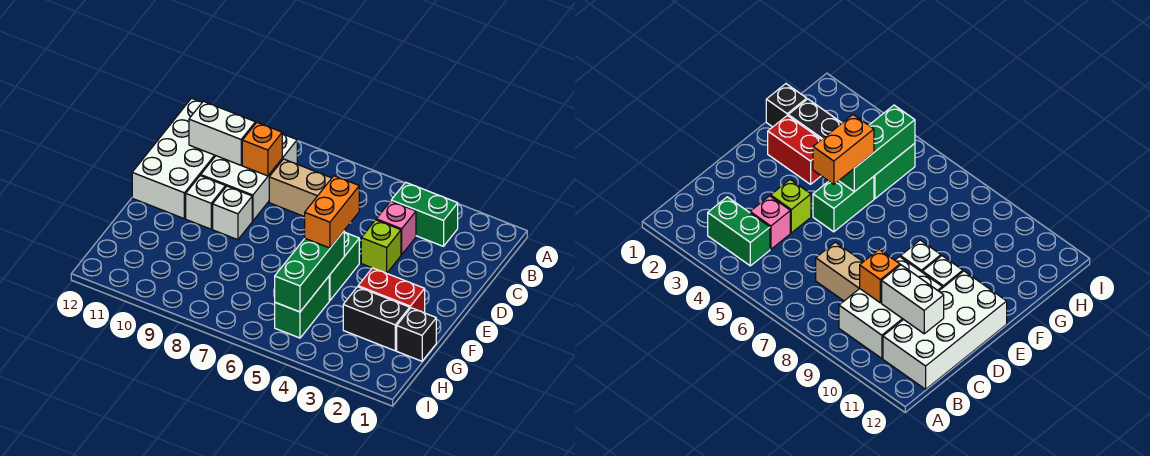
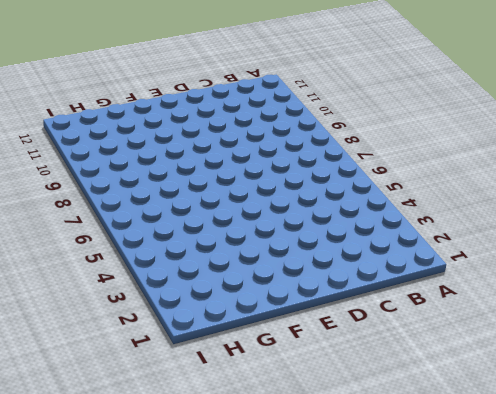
none -> green 1x2 brick [391,182,458,246]
none -> white 2x3 brick [201,134,297,221]
none -> white 2x4 brick [132,98,216,218]

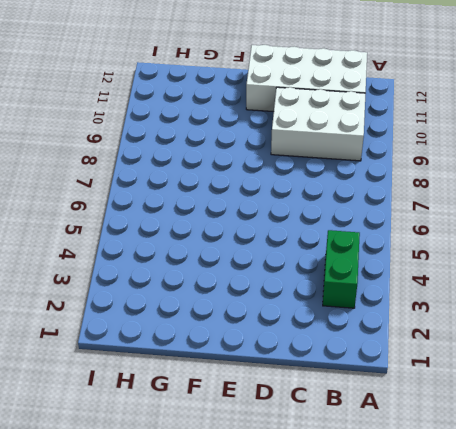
none -> pink 1x1 brick [376,201,416,255]
none -> tan 1x2 brick [269,159,332,217]
none -> lime 1x1 brick [361,220,401,273]

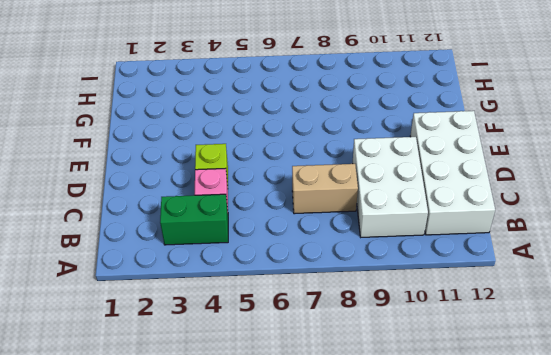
none -> green 1x2 brick [329,232,359,300]
none -> white 1x1 brick [213,186,252,240]
none -> white 1x1 brick [186,176,225,229]

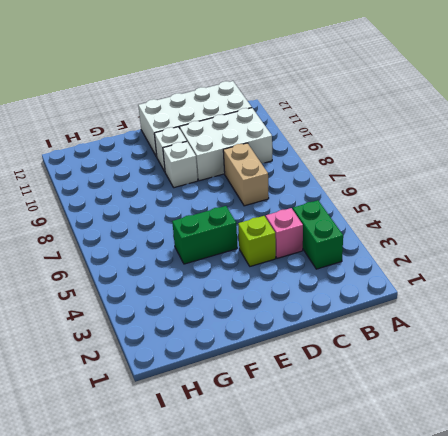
none -> red 1x2 brick [358,268,425,313]
none -> black 1x1 brick [397,308,436,361]
none -> black 1x2 brick [343,287,410,351]

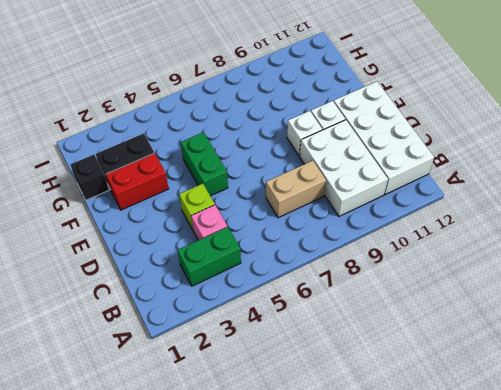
none -> green 1x2 brick [275,277,329,338]
none -> orange 1x1 brick [242,123,282,176]
none -> white 1x2 brick [189,101,255,165]

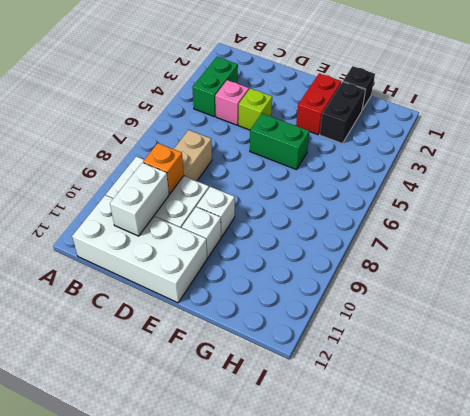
none -> green 1x2 brick [275,277,329,338]
none -> green 1x3 brick [275,232,344,312]
none -> orange 1x2 brick [305,176,359,248]

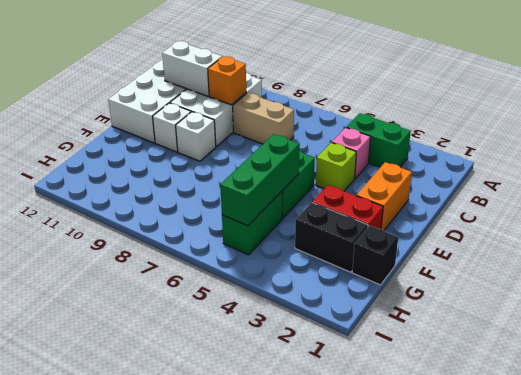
orange 1x2 brick [356,162,412,230] -> orange 1x2 brick moved to [305,176,359,248]

